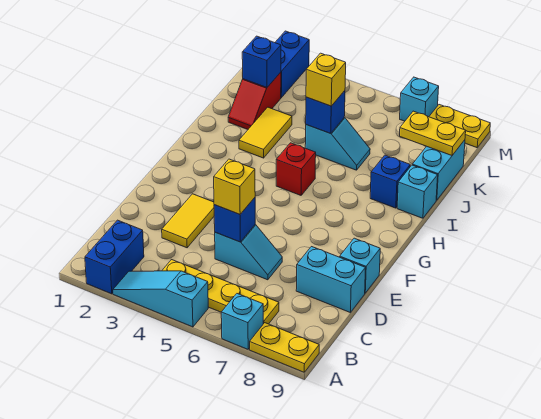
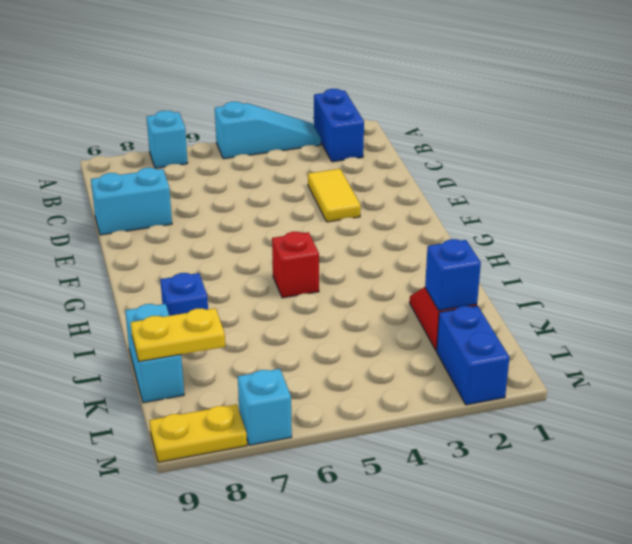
none -> yellow 1x2 plate [250,323,319,372]
none -> yellow 1x4 plate [162,260,279,324]
none -> cyan 1x2 slope [215,225,282,280]

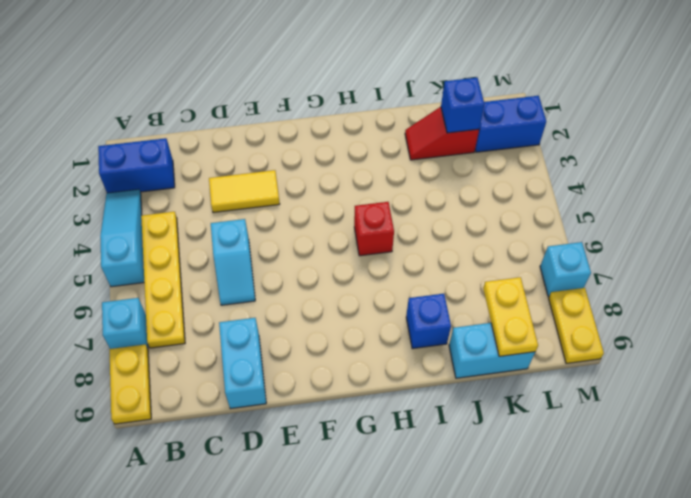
none -> cyan 1x1 brick [340,238,380,293]
none -> yellow 1x2 tile [239,107,292,158]
none -> cyan 1x1 brick [397,165,438,218]

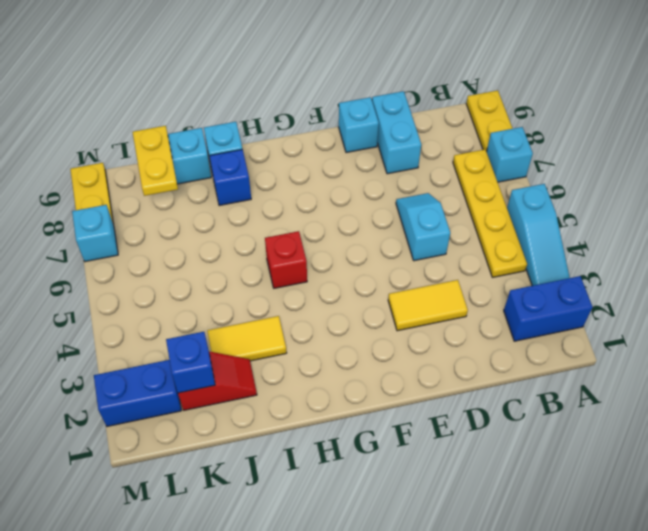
none -> cyan 1x2 slope [305,117,370,170]
none -> blue 1x1 brick [214,198,255,242]
none -> blue 1x1 brick [306,91,345,133]

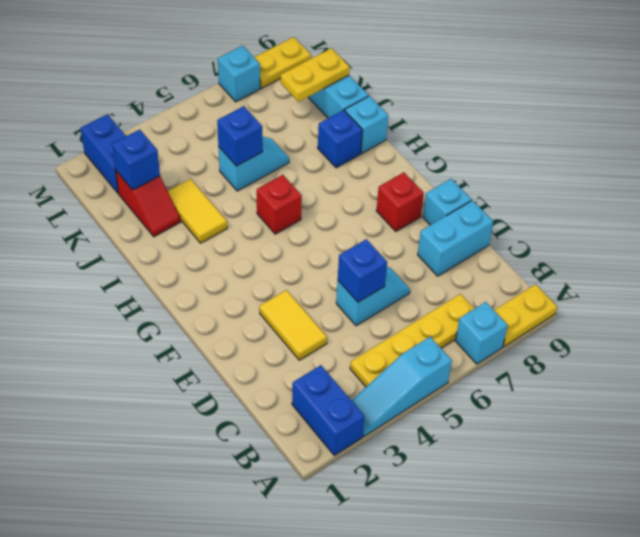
red 1x1 brick [376,172,424,231] -> none
none -> yellow 1x1 brick [214,159,255,214]
none -> yellow 1x1 brick [306,53,346,106]

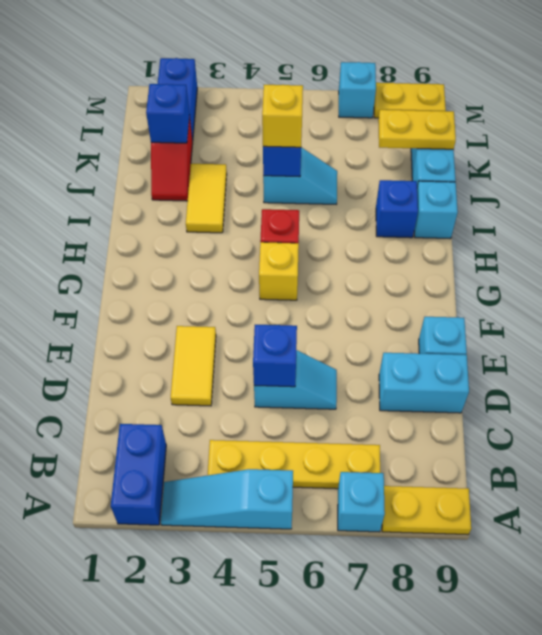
yellow 1x1 brick [259,242,299,300] -> yellow 1x1 brick moved to [214,159,255,214]

